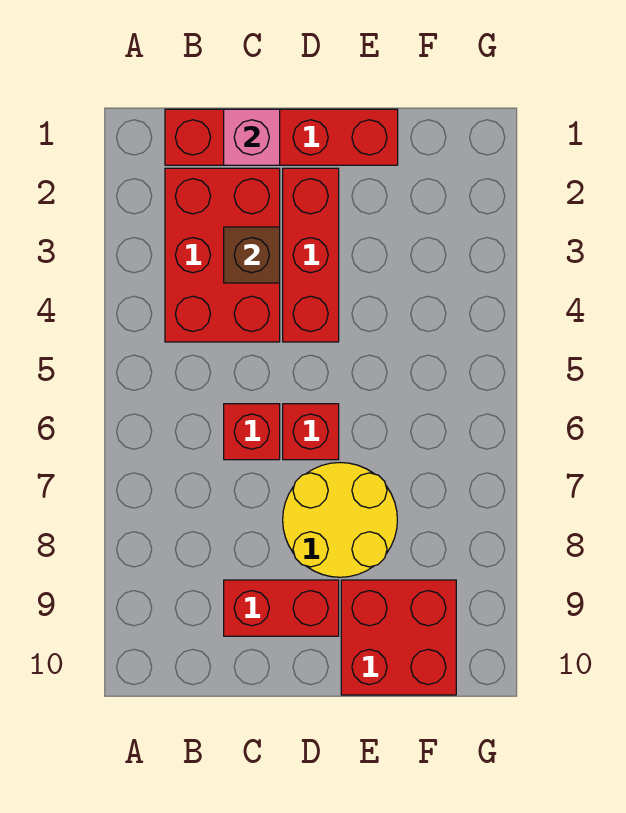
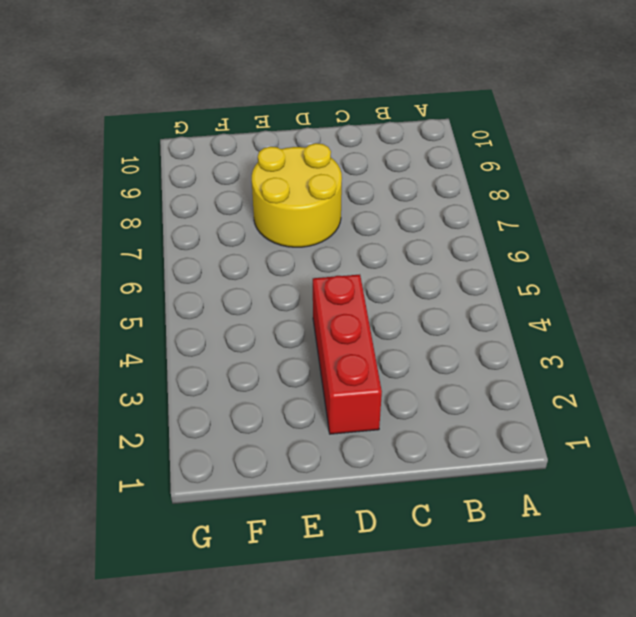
none -> red 1x4 brick [165,109,398,165]
none -> red 2x3 brick [165,168,280,342]

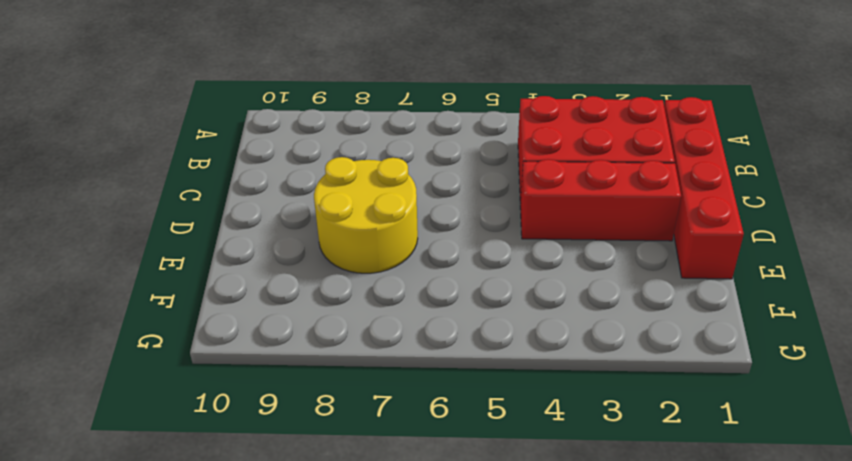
none -> red 1x1 brick [224,404,280,460]
none -> red 1x2 brick [224,580,339,636]

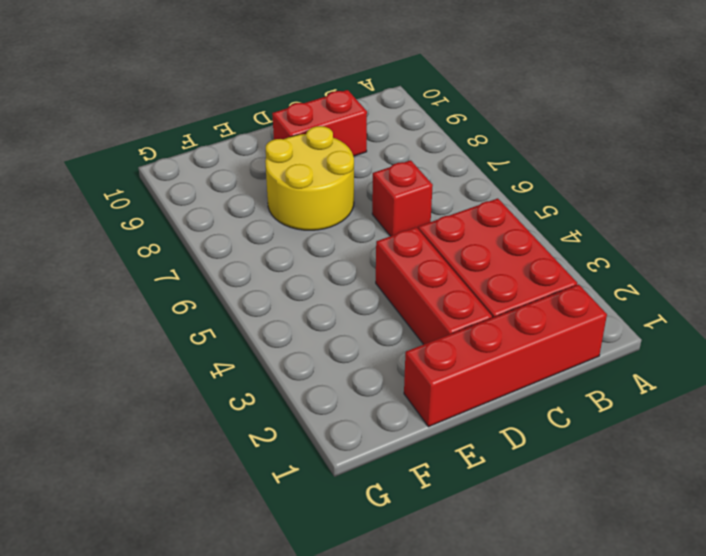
none -> red 1x1 brick [283,404,339,460]
none -> red 2x2 brick [341,580,456,695]

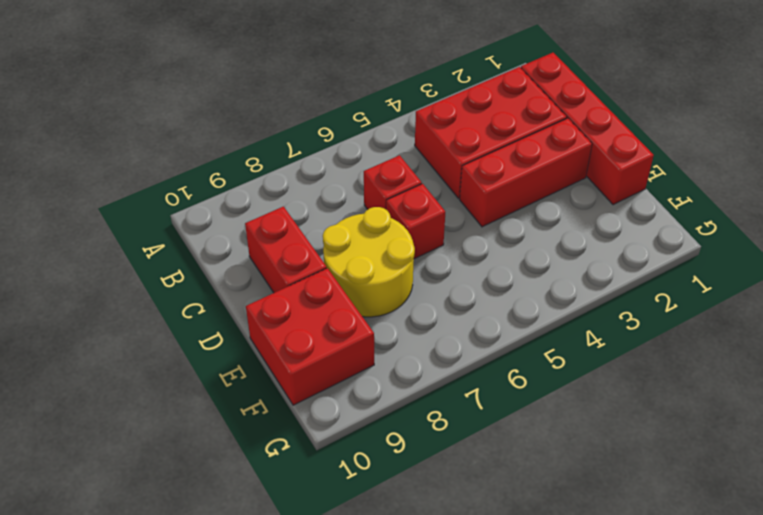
none -> pink 1x1 brick [224,109,280,165]
none -> brown 1x1 brick [224,227,280,283]

